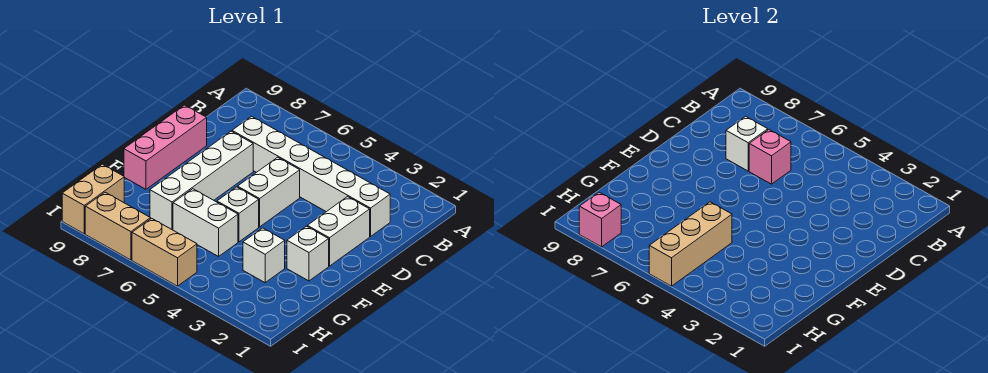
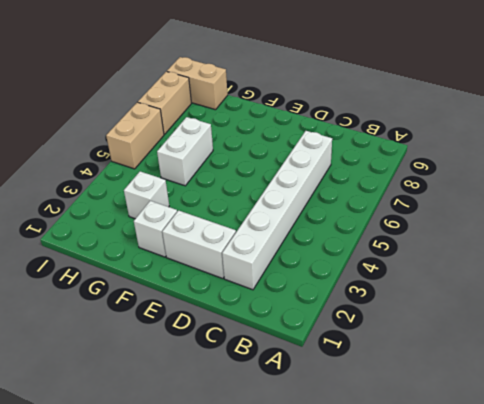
none -> white 1x2 brick [238,157,300,227]
none -> white 1x4 brick [150,131,253,230]
none -> pink 1x3 brick [124,105,207,189]

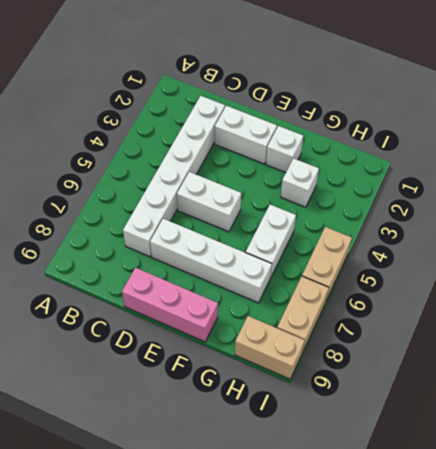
none -> white 1x1 brick [217,187,259,242]
none -> pink 1x1 brick [749,130,791,184]
none -> white 1x1 brick [726,116,768,171]

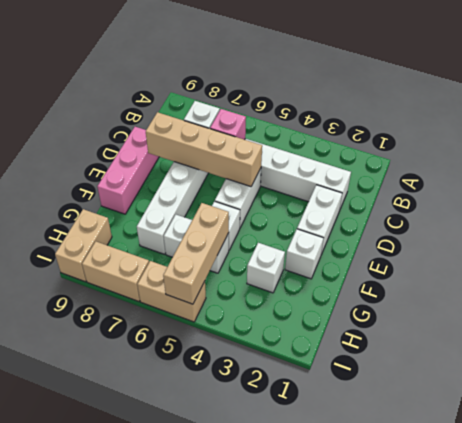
tan 1x4 brick [146,112,262,187] -> none
none -> pink 1x1 brick [579,192,621,247]

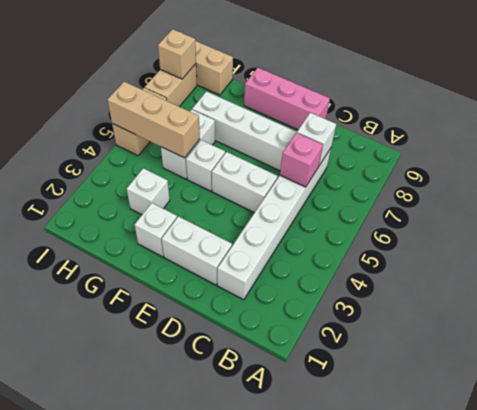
tan 1x1 brick [158,29,196,79] -> pink 1x1 brick [579,192,621,247]

